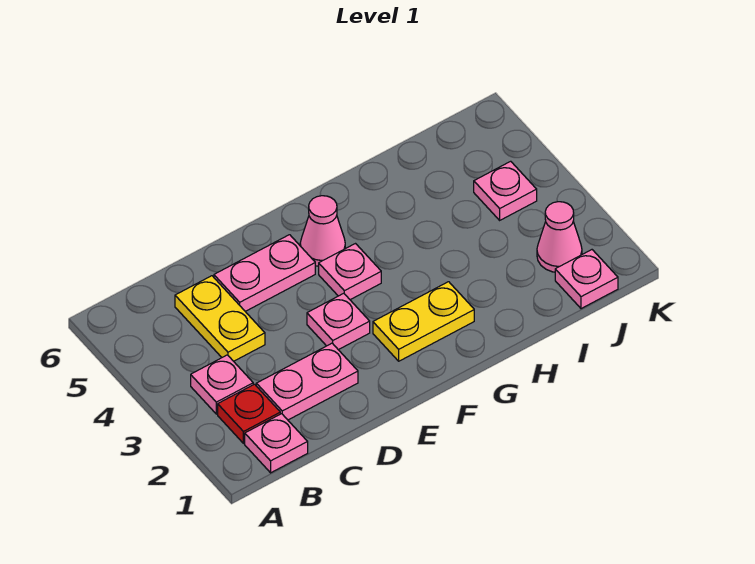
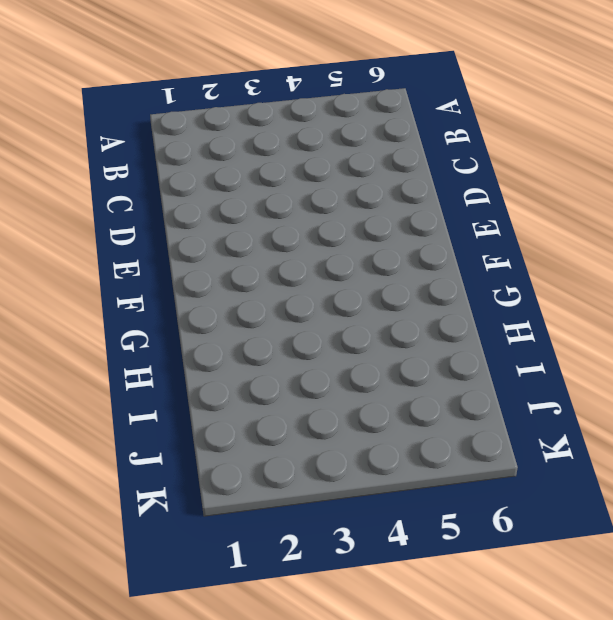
none -> pink 1x1 plate [245,414,308,473]
none -> red 1x1 plate [218,384,280,443]
none -> pink 1x1 plate [191,355,253,414]

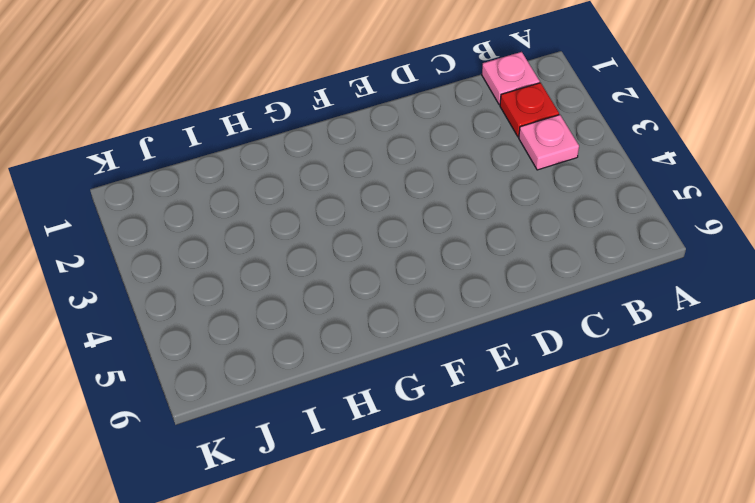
none -> pink 1x2 plate [256,343,358,420]
none -> yellow 1x2 plate [175,276,265,361]
none -> pink 1x2 plate [214,235,315,311]

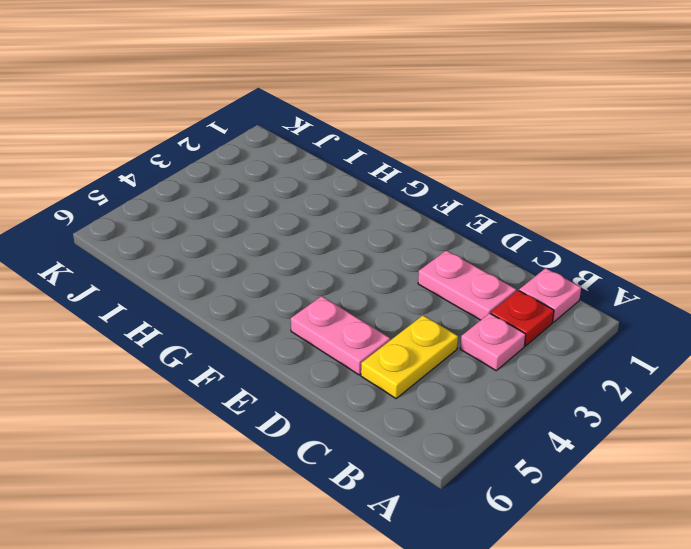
none -> pink 1x1 plate [307,293,370,350]
none -> yellow 1x2 plate [373,282,474,361]
none -> pink 1x1 plate [319,244,381,300]

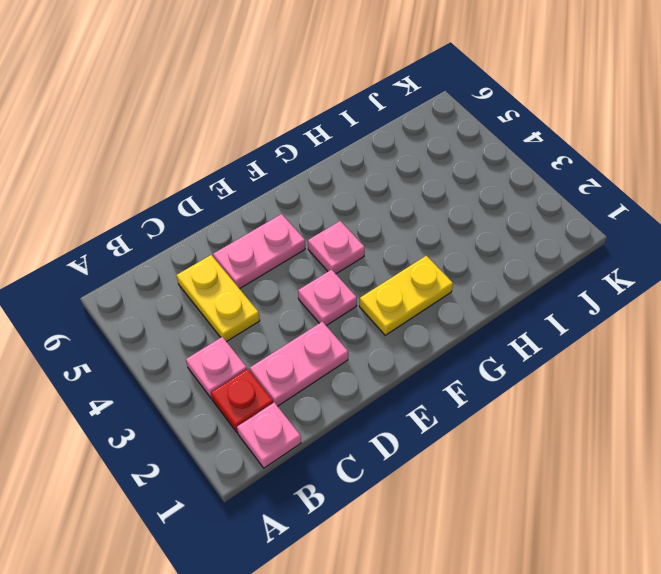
none -> pink 1x1 cone [300,196,345,266]
none -> pink 1x1 plate [555,250,618,309]
none -> pink 1x1 cone [537,202,582,272]

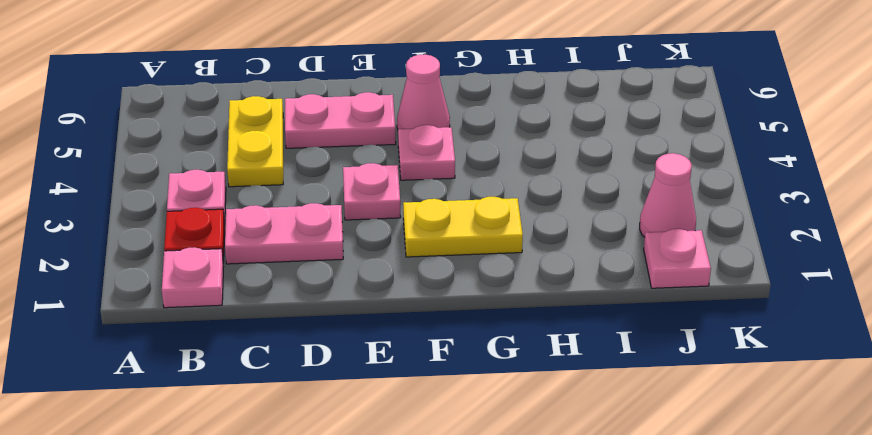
none -> pink 1x1 plate [474,161,537,220]

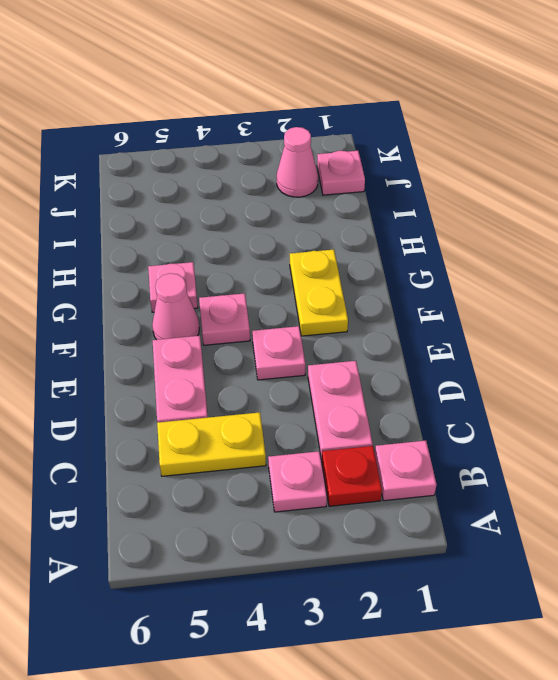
pink 1x1 plate [148,262,198,312] -> pink 1x1 plate moved to [474,161,537,220]

